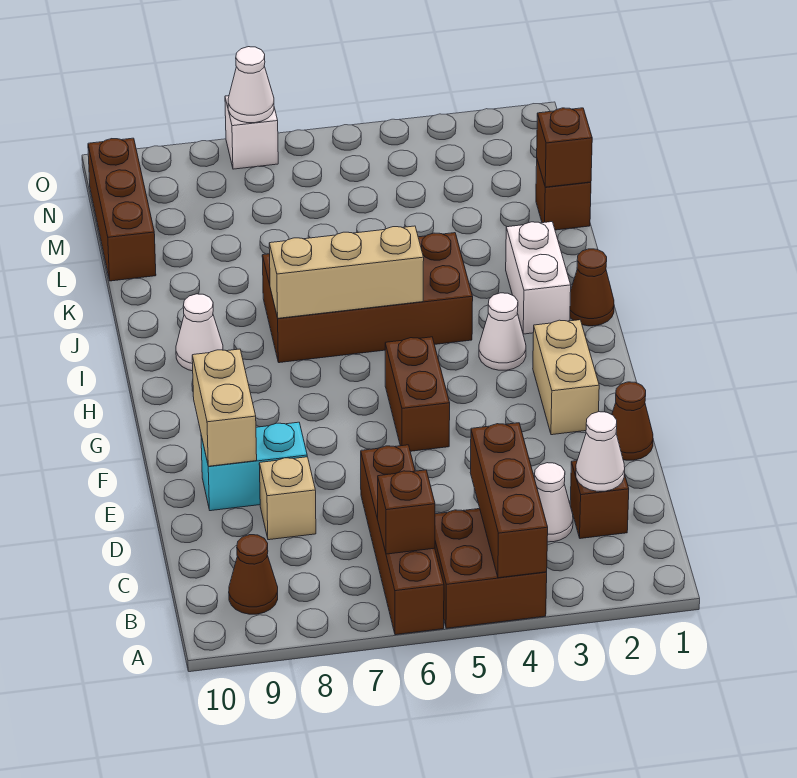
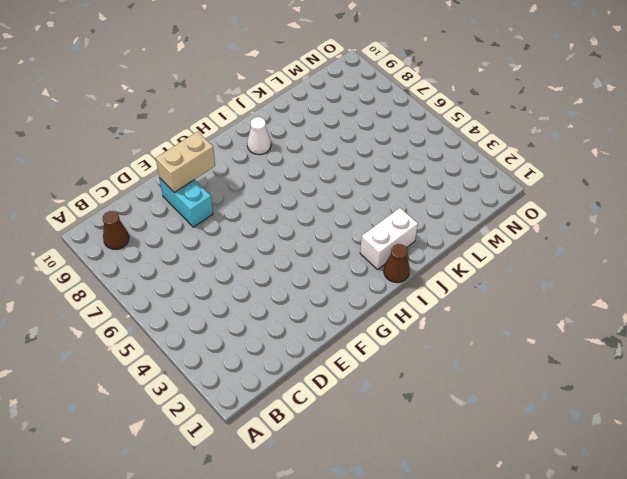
none -> brown 2x2 brick [435,509,547,628]
none -> brown 1x4 brick [361,445,444,635]
none -> brown 1x1 brick [570,461,629,539]

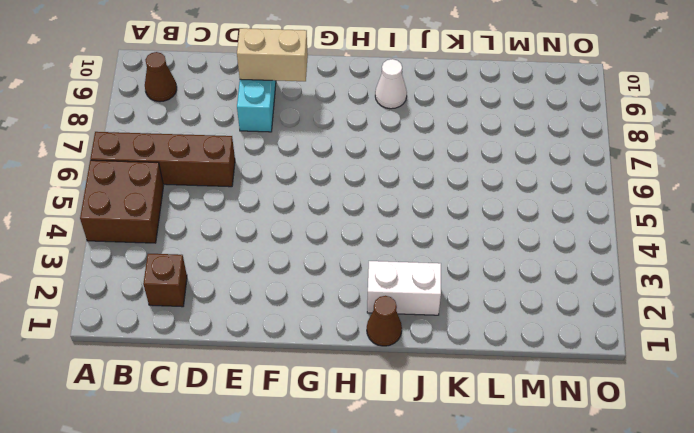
none -> white 1x1 cone [534,463,573,542]
none -> tan 1x1 brick [259,457,316,540]
none -> brown 1x1 cone [612,382,653,460]

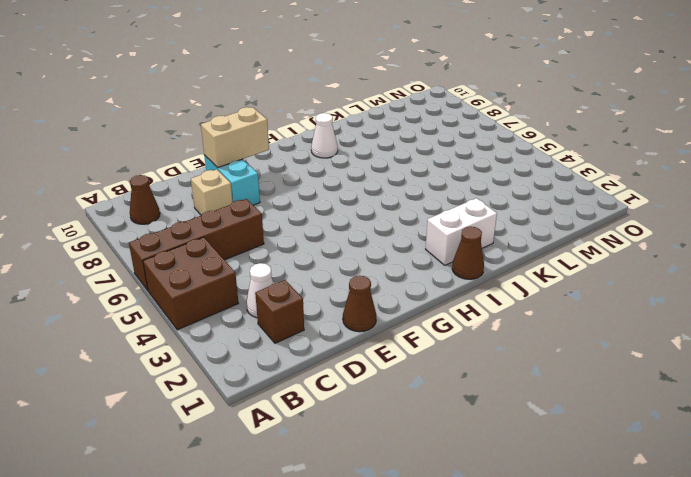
none -> tan 1x2 brick [533,320,599,435]
none -> brown 1x2 brick [385,337,450,451]
none -> white 1x1 cone [479,293,526,370]

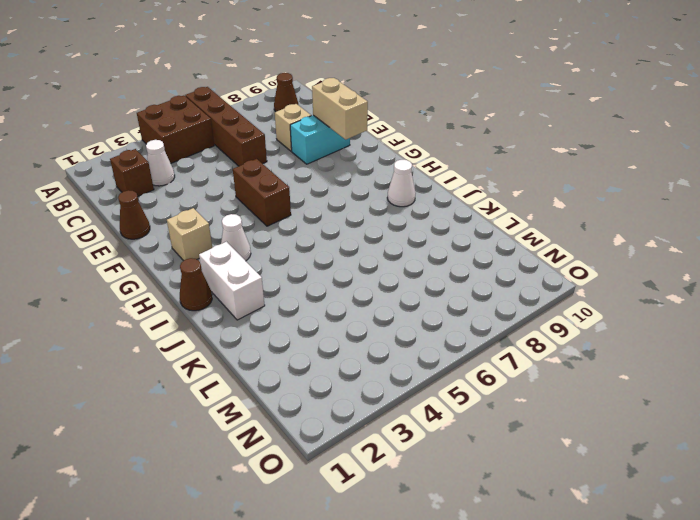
tan 1x1 brick [167,208,212,261] -> tan 1x2 brick [533,320,599,435]
none -> brown 2x4 brick [262,233,473,363]
none -> brown 1x1 brick [536,160,591,230]
none -> brown 1x3 brick [88,138,156,281]

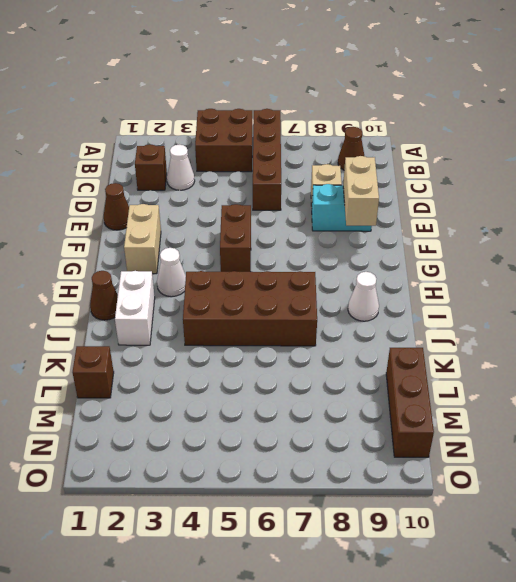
none -> white 1x1 brick [225,96,278,169]
none -> brown 1x3 brick [470,423,548,578]
none -> brown 1x1 brick [378,470,435,554]

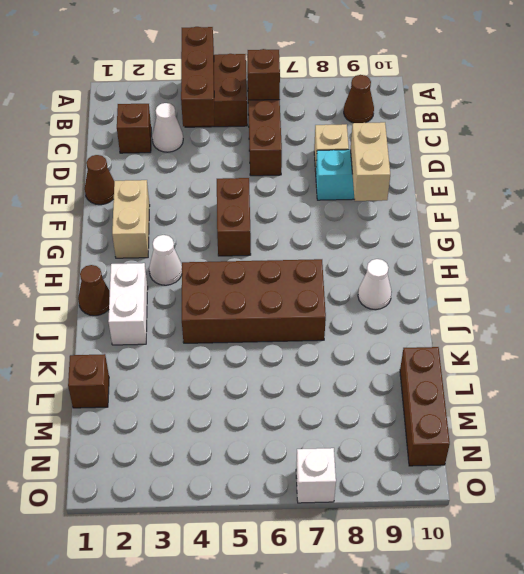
none -> white 1x1 cone [576,412,625,491]
none -> tan 1x3 brick [269,226,424,318]
none -> brown 1x1 brick [537,108,592,187]

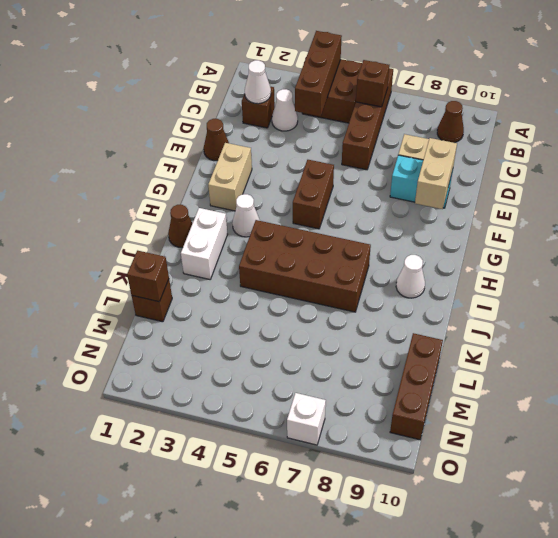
none -> tan 1x3 brick [269,226,424,318]
none -> white 1x1 cone [228,47,274,123]

